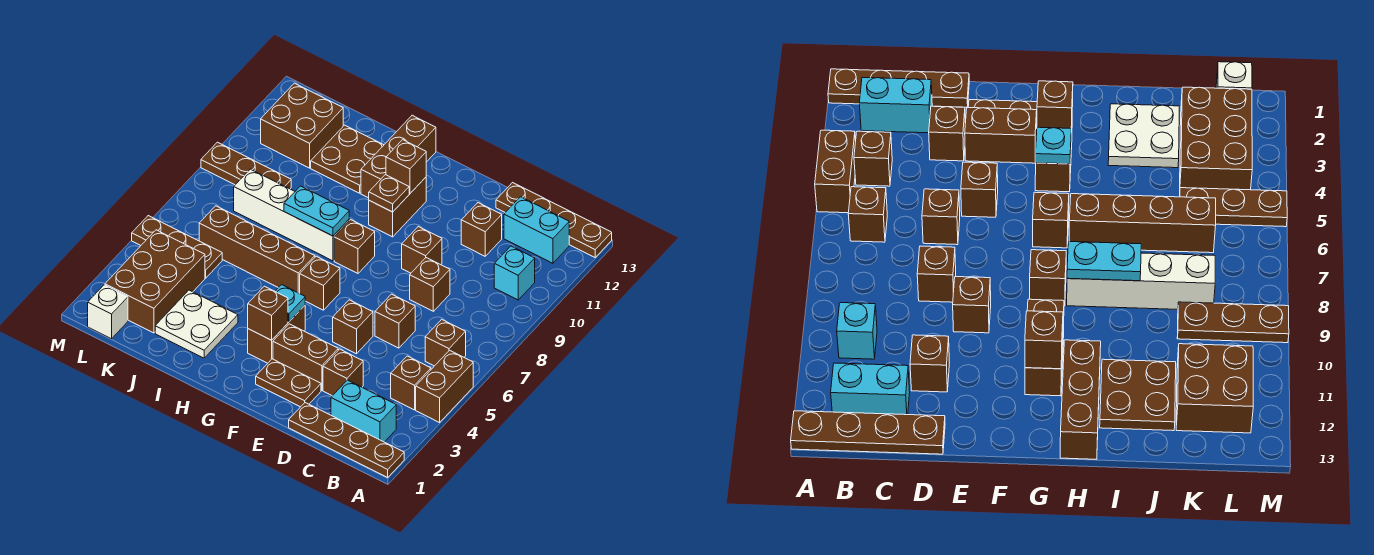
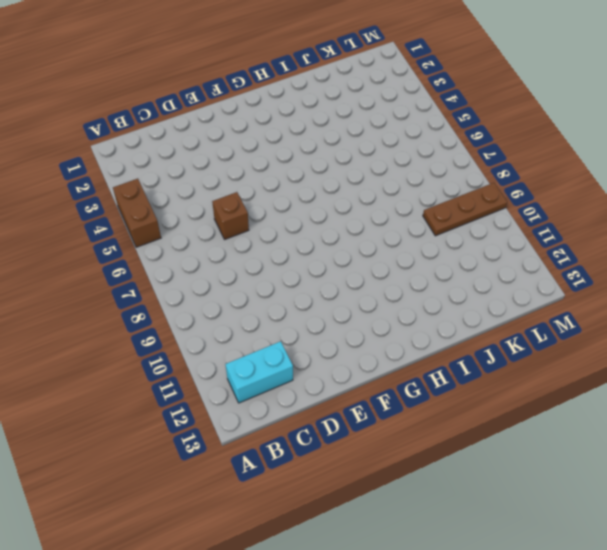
none -> brown 1x4 plate [289,403,404,477]
none -> brown 1x4 plate [496,183,612,257]
none -> cyan 1x2 brick [331,380,396,442]
none -> brown 1x1 brick [391,356,431,410]

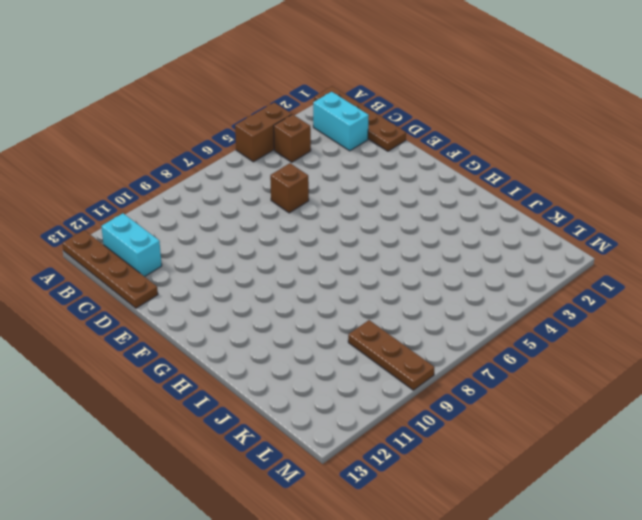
none -> brown 1x1 brick [425,319,466,366]
none -> cyan 1x1 brick [494,246,535,300]
none -> brown 1x1 brick [323,349,363,396]
none -> brown 1x1 brick [410,258,450,311]

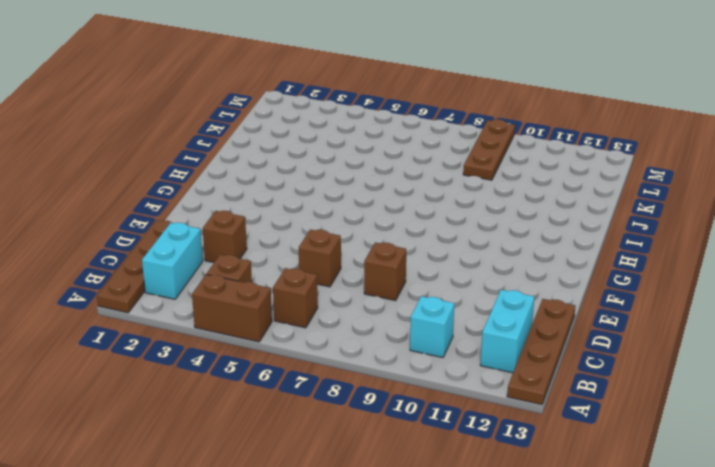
none -> brown 1x1 brick [461,203,502,256]
none -> brown 1x2 plate [256,359,321,407]
none -> brown 1x2 brick [273,324,338,390]
none -> brown 1x1 brick [333,300,373,354]

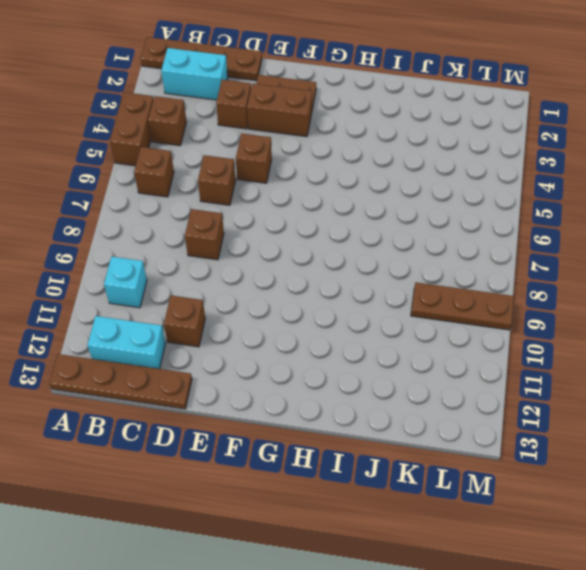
none -> brown 1x1 brick [402,227,442,273]
none -> brown 1x2 brick [248,306,305,363]
none -> brown 1x1 brick [300,256,340,310]
none -> brown 1x1 brick [334,220,375,273]

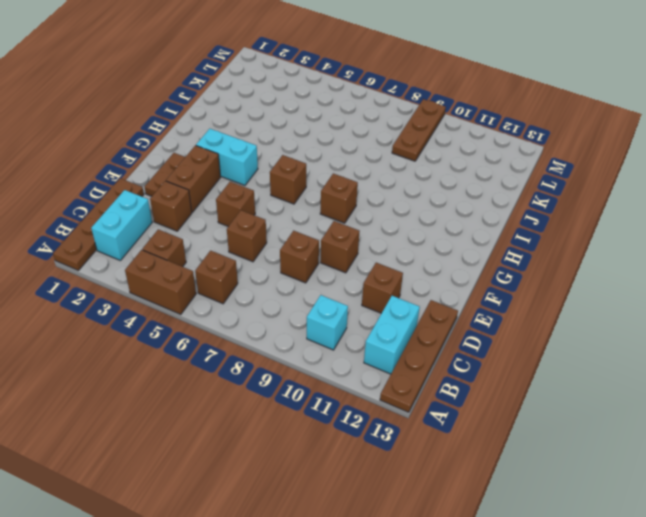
cyan 1x2 brick [196,129,258,185] -> brown 1x2 brick [248,306,305,363]
none -> brown 1x2 brick [369,177,426,237]
none -> brown 1x4 brick [199,206,315,293]
none -> white 1x4 brick [234,169,349,261]
none -> brown 1x3 brick [361,115,436,198]

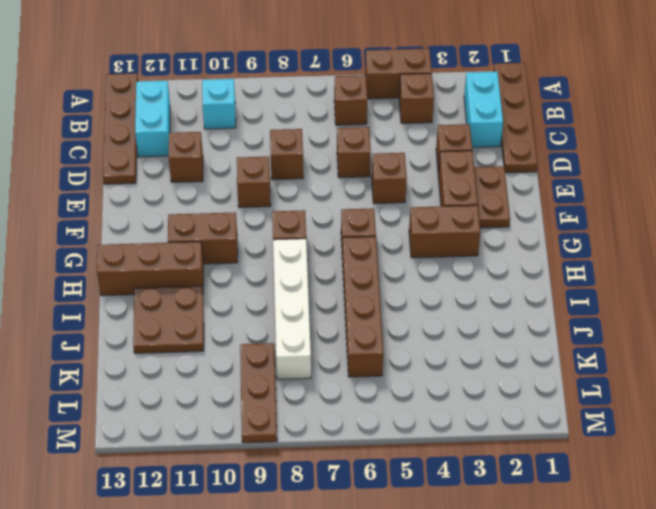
none -> white 2x2 plate [155,290,238,358]
none -> brown 2x3 brick [105,230,205,333]
none -> brown 1x3 plate [132,216,222,278]
none -> brown 2x2 brick [261,83,343,168]

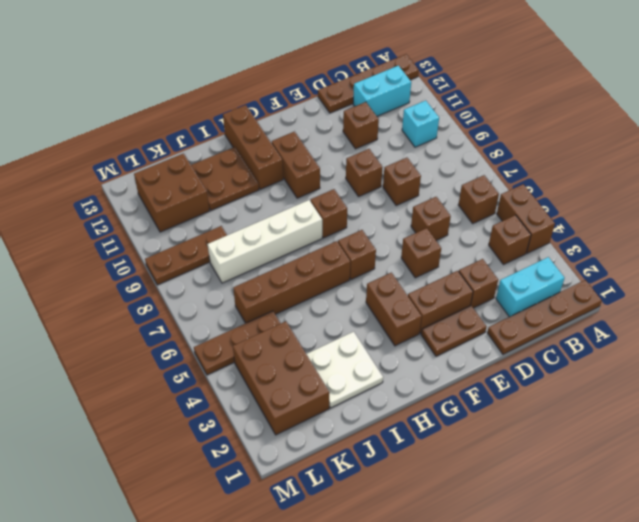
none -> white 1x1 brick [88,285,128,339]
none -> brown 1x1 brick [248,286,288,340]
none -> cyan 1x1 plate [275,285,305,322]
none -> brown 1x1 plate [369,175,409,212]

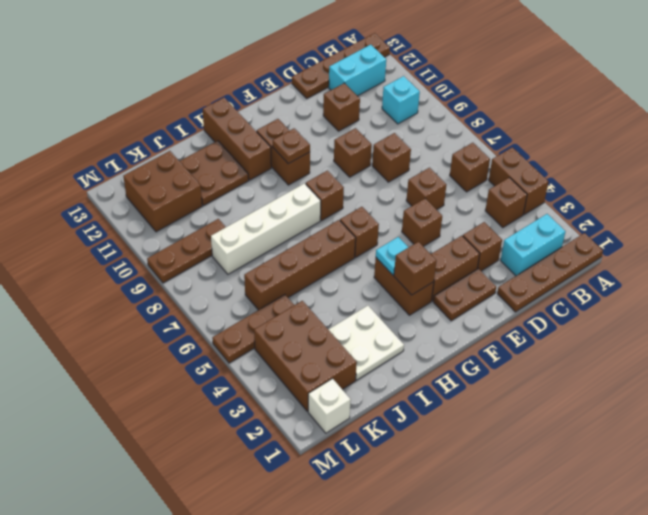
none -> brown 1x1 brick [386,140,426,193]
none -> cyan 1x2 plate [284,186,349,236]

